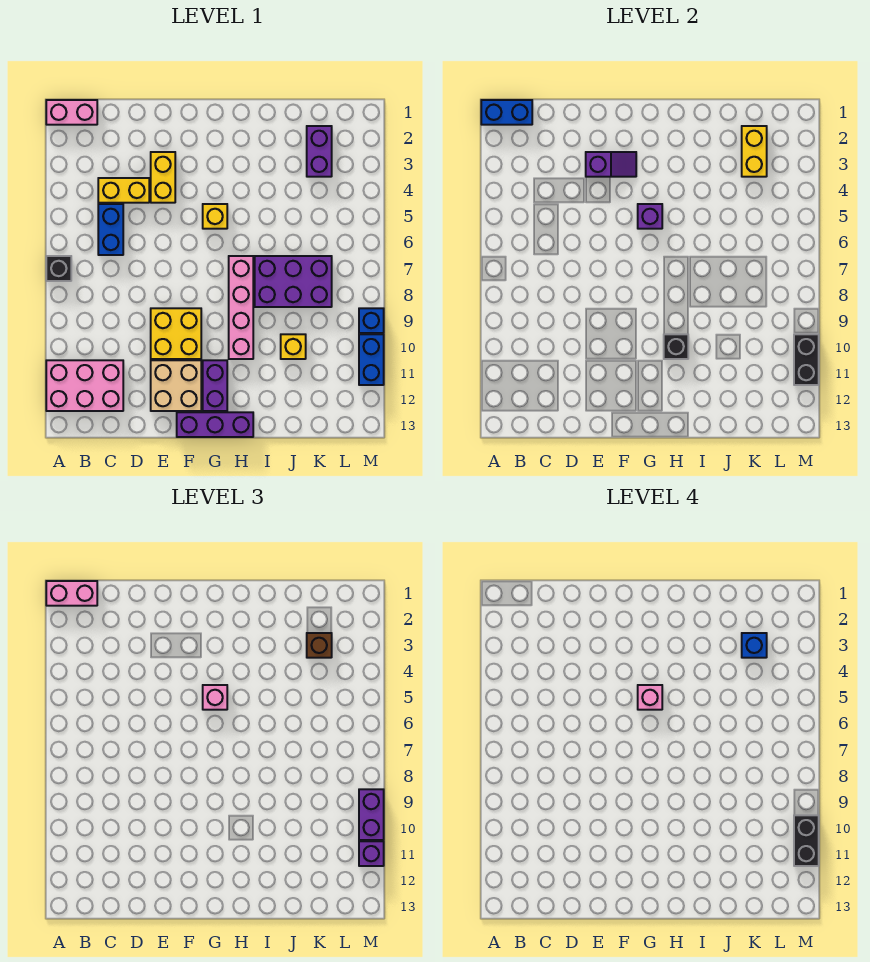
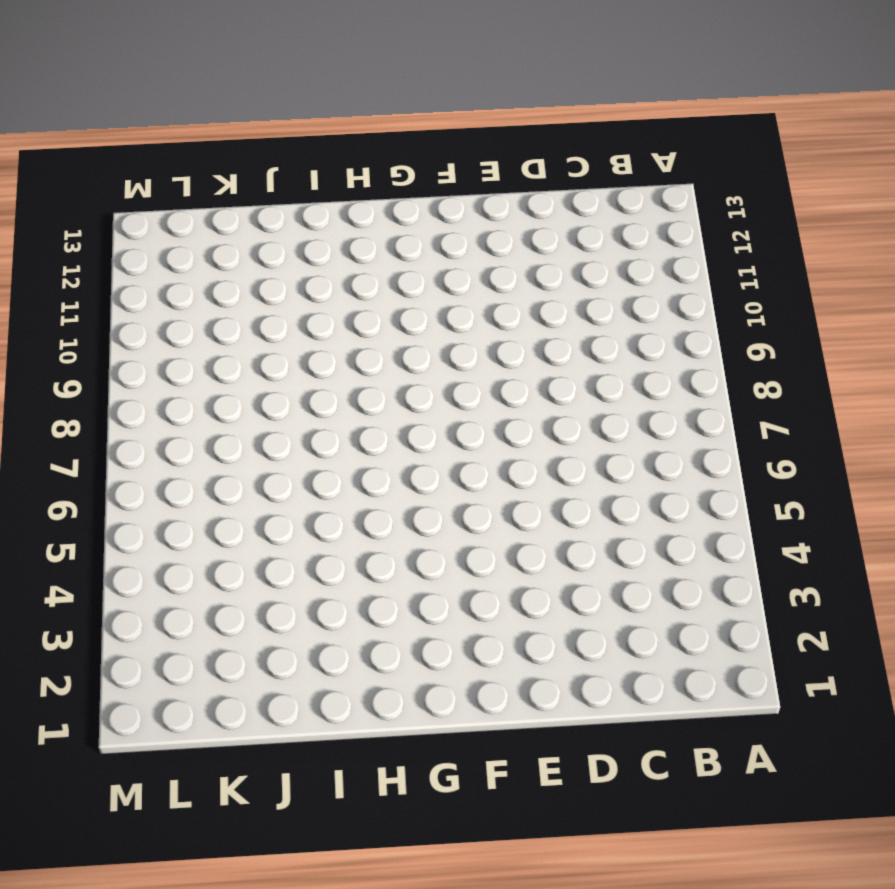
none -> pink 1x2 brick [46,100,97,125]
none -> black 1x1 brick [46,256,71,281]
none -> pink 2x3 brick [46,360,123,411]
none -> yellow 1x2 brick [98,178,149,203]

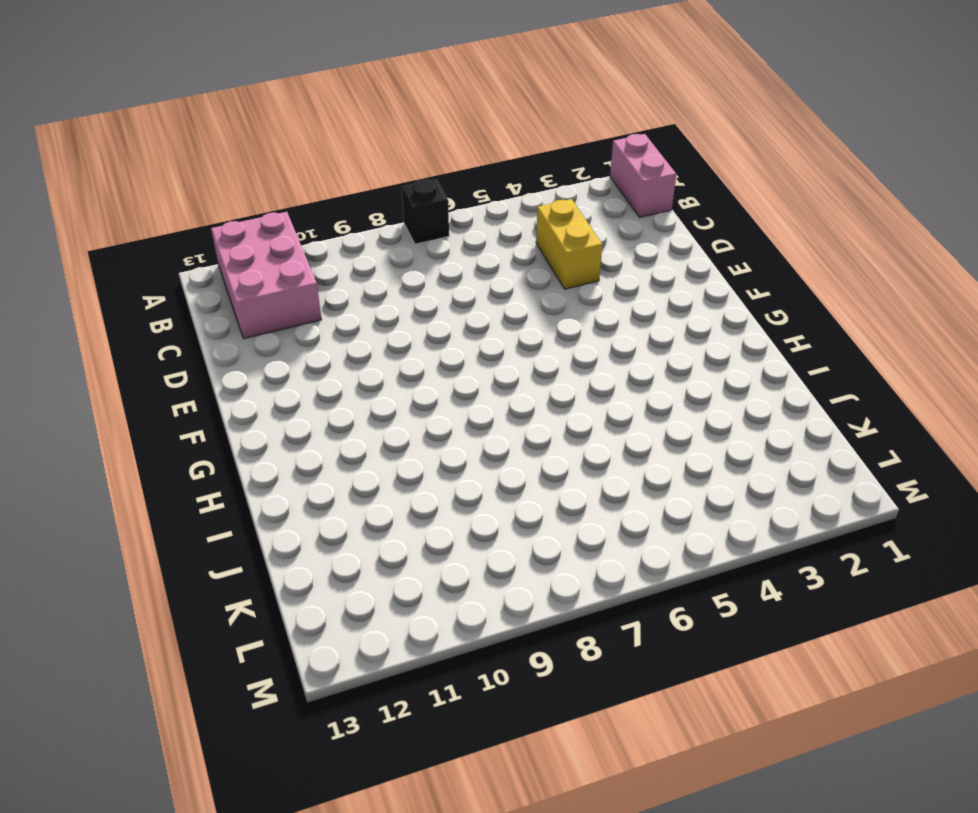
none -> blue 1x2 brick [98,204,123,255]
none -> yellow 1x2 brick [151,152,175,203]
none -> yellow 2x2 brick [151,308,201,359]
none -> tan 2x2 brick [151,360,201,411]

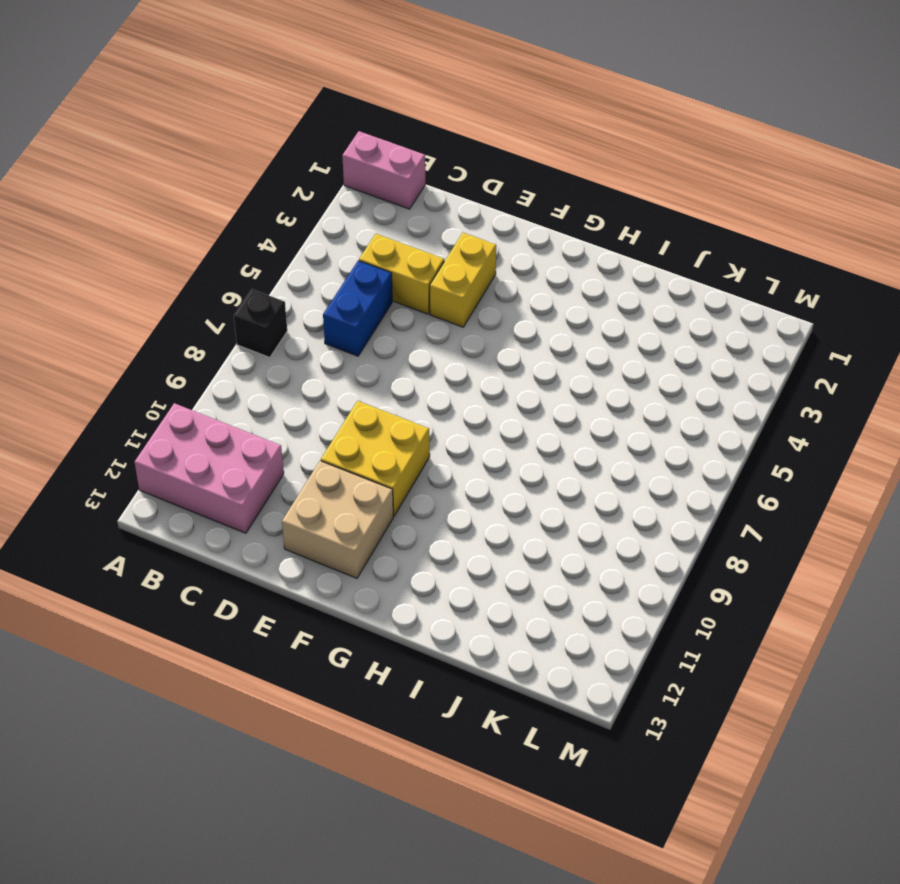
none -> purple 1x3 brick [177,412,253,437]
none -> yellow 1x1 brick [203,204,227,229]
none -> purple 1x2 brick [203,360,227,411]
none -> pink 1x4 brick [229,256,253,359]

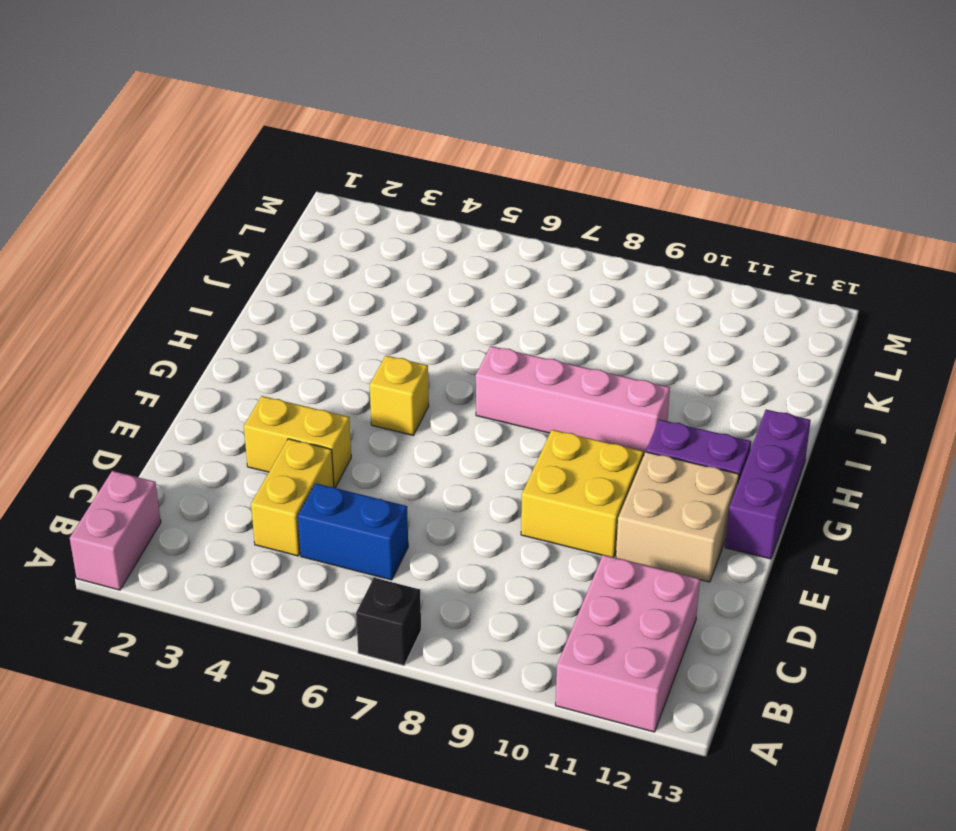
none -> purple 2x3 brick [255,256,332,307]
none -> yellow 1x1 brick [281,334,306,359]
none -> purple 1x2 brick [307,126,332,177]
none -> blue 1x1 brick [359,308,384,333]

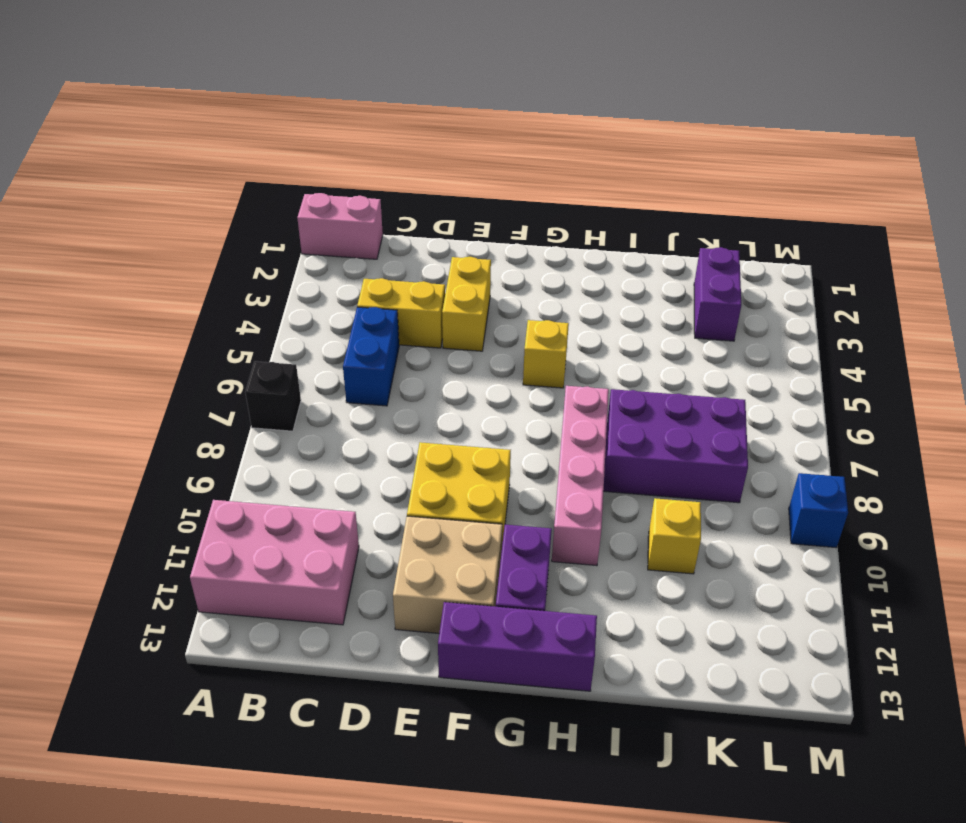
none -> blue 1x2 brick [359,334,384,385]
none -> blue 1x2 brick [481,100,532,125]
none -> purple 1x2 slope [586,152,636,177]
none -> purple 1x1 brick [638,204,662,229]

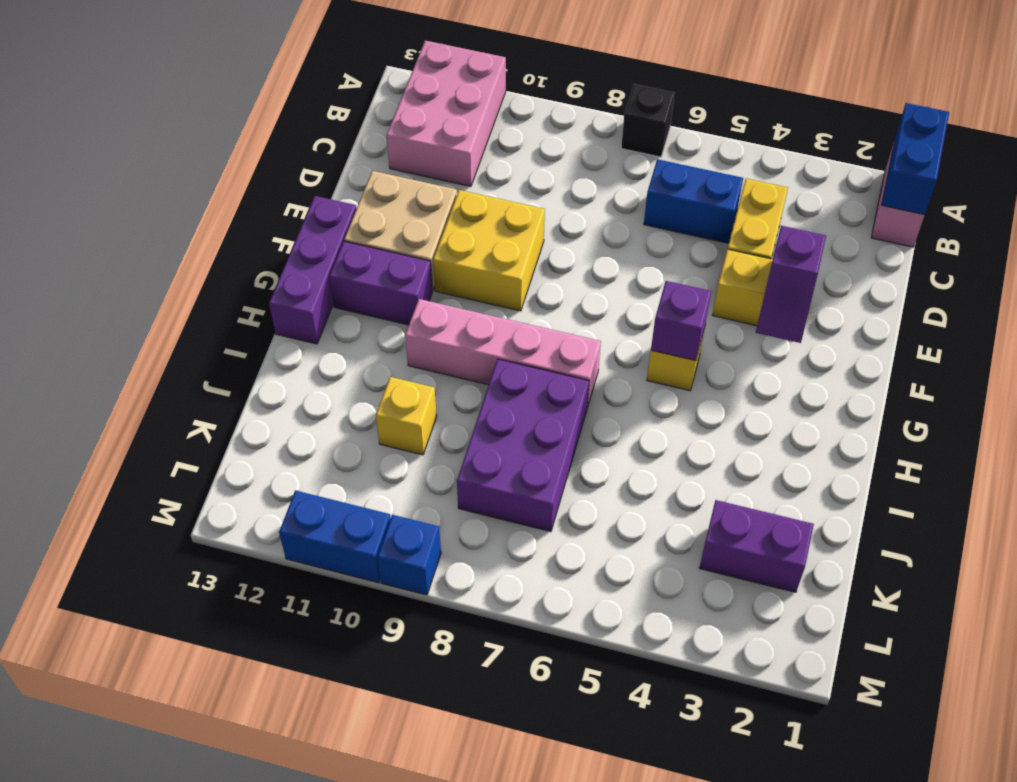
none -> black 1x1 brick [664,334,688,359]
none -> yellow 1x2 brick [742,126,767,177]
none -> black 1x2 brick [794,334,819,385]
none -> pink 1x2 brick [46,581,97,606]

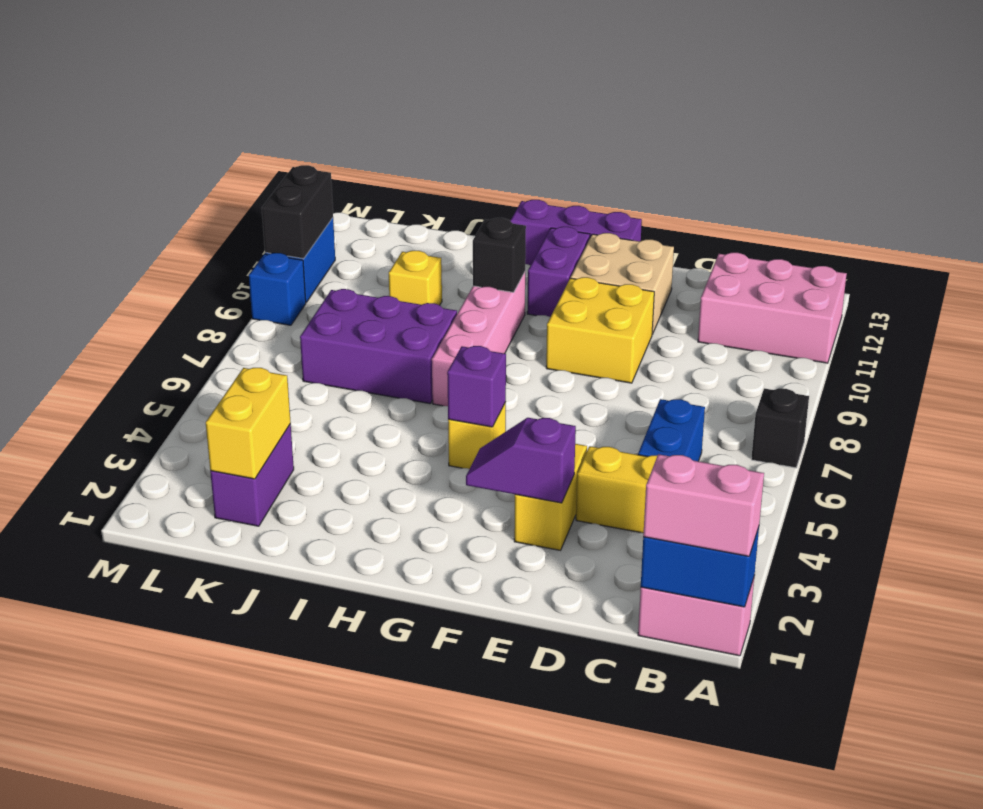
none -> pink 1x1 brick [203,685,227,710]
none -> brown 1x1 brick [307,633,332,658]
none -> purple 1x2 brick [359,789,384,840]
none -> purple 1x1 brick [359,841,384,866]

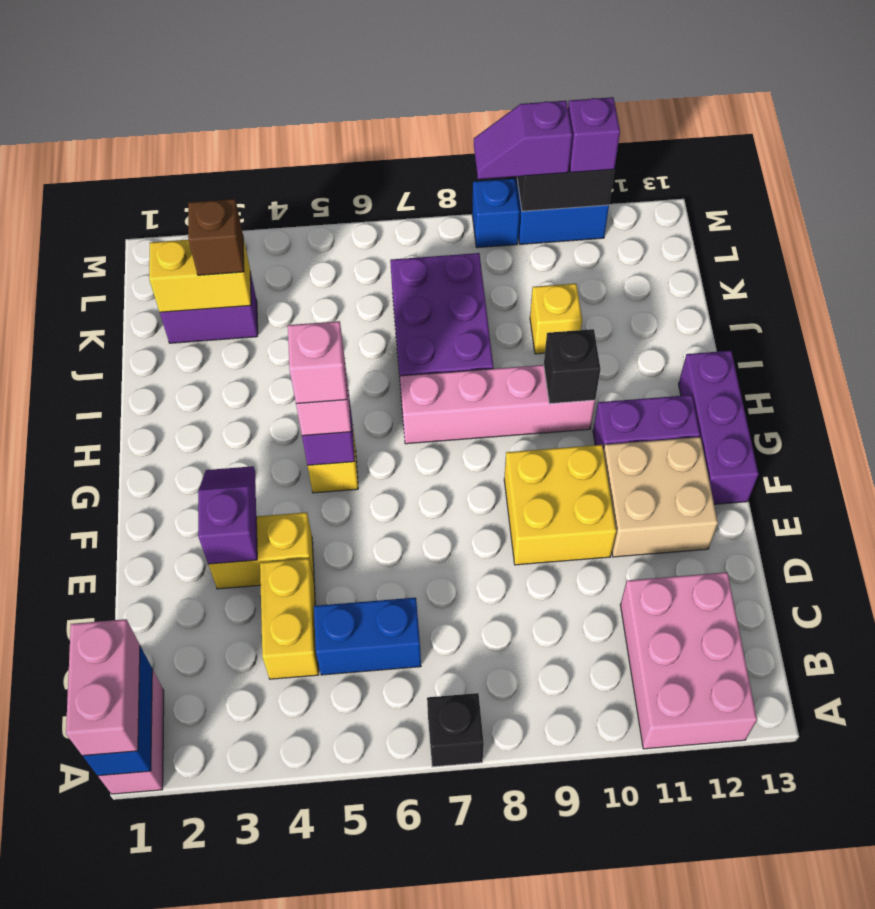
purple 1x2 slope [474,101,572,179] -> purple 1x2 brick [359,789,384,840]
none -> blue 1x1 brick [742,633,767,658]
none -> black 1x2 brick [794,815,819,866]

